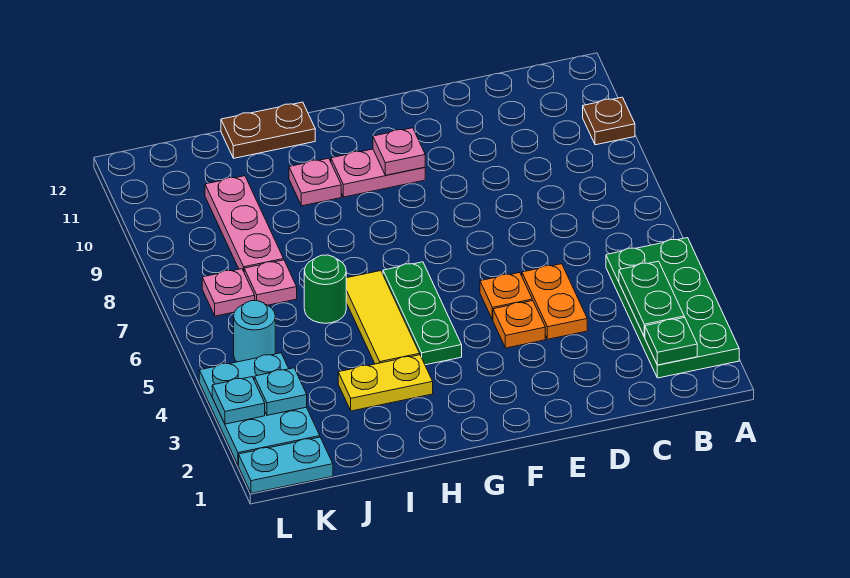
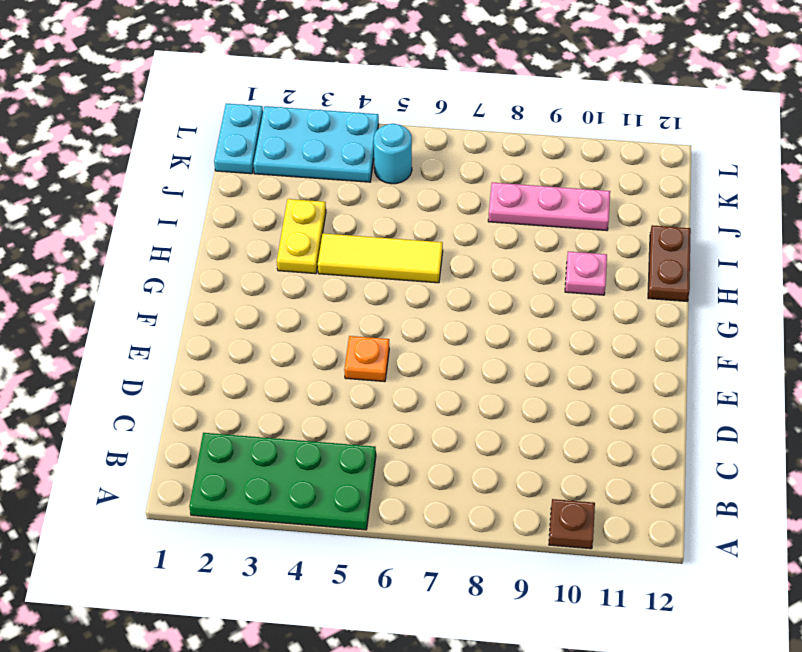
none -> orange 1x2 plate [522,264,587,339]
none -> orange 1x1 plate [493,301,545,348]
none -> pink 1x2 plate [331,149,425,197]

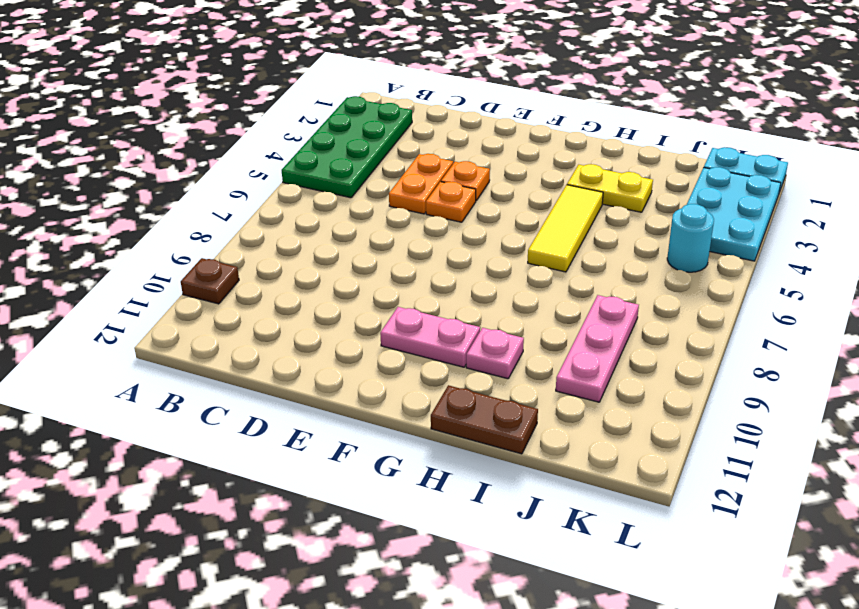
none -> green 1x3 plate [383,262,462,365]
none -> green 1x1 round brick [304,255,346,323]
none -> pink 1x1 plate [244,260,297,305]

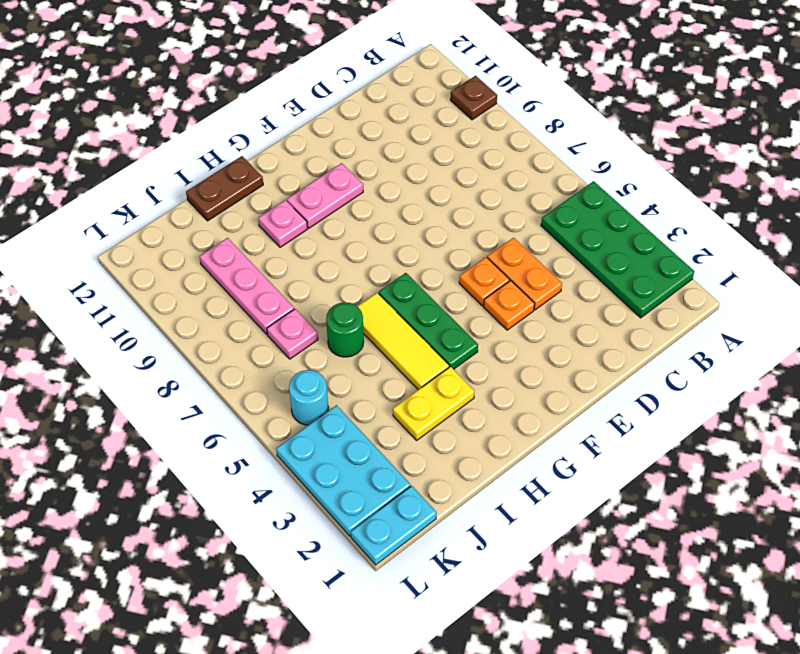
none -> pink 1x1 plate [202,269,255,316]
none -> green 1x1 plate [645,317,697,365]
none -> green 1x2 plate [619,261,684,337]

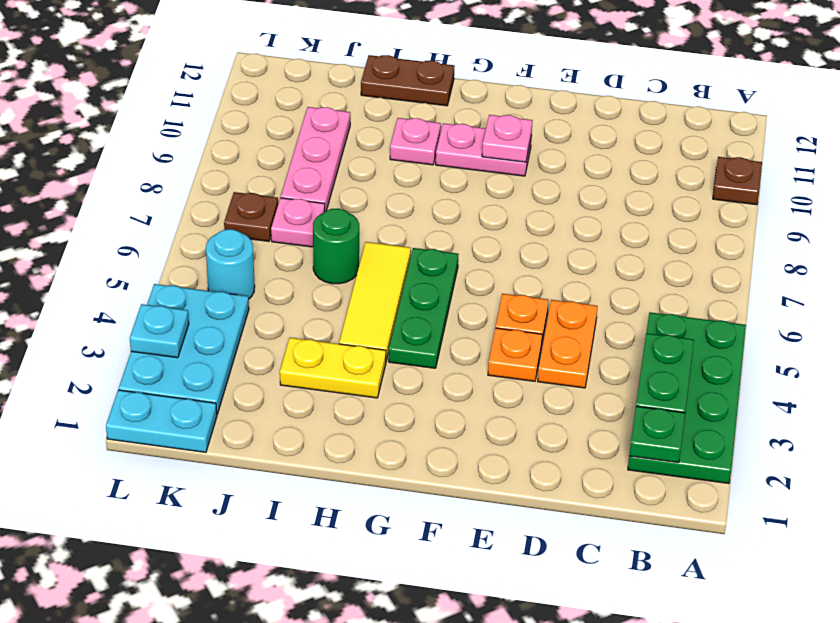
brown 1x1 plate [224,192,278,241] -> pink 1x1 plate [202,269,255,316]
none -> cyan 1x1 plate [254,368,307,415]

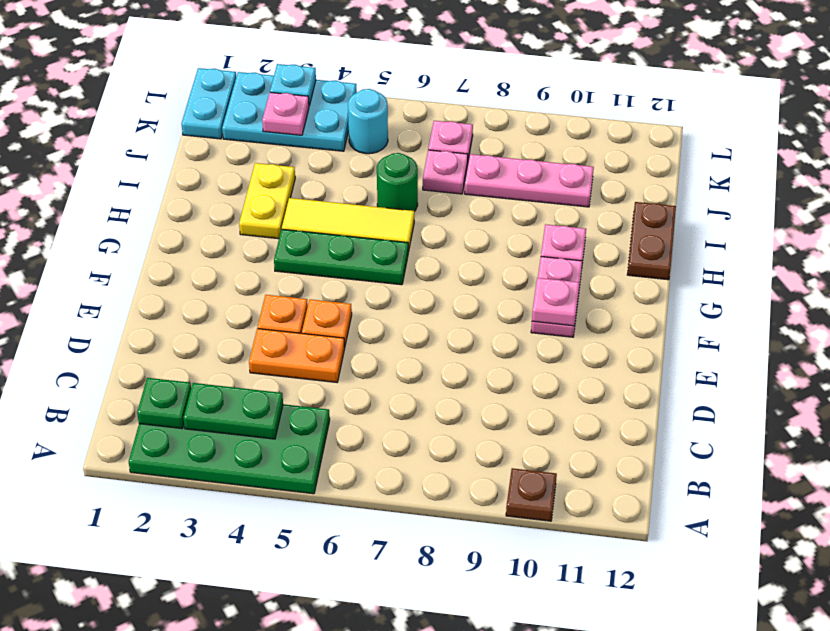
pink 1x1 plate [262,92,309,135] -> cyan 1x1 plate [254,368,307,415]

